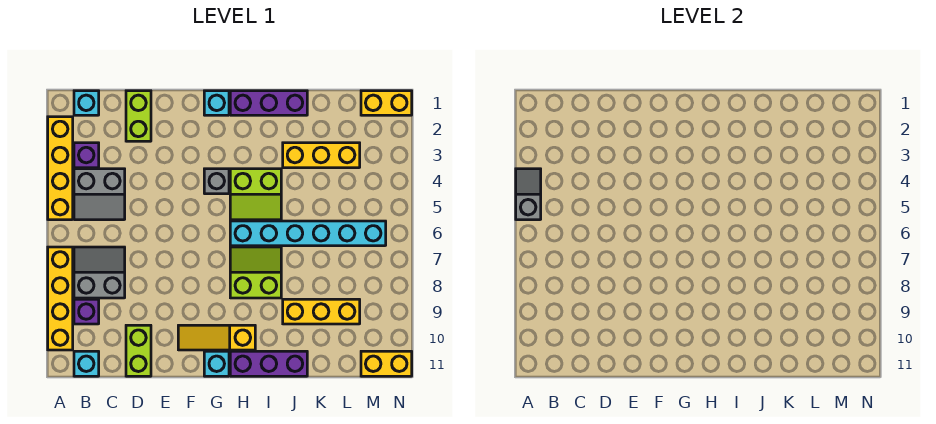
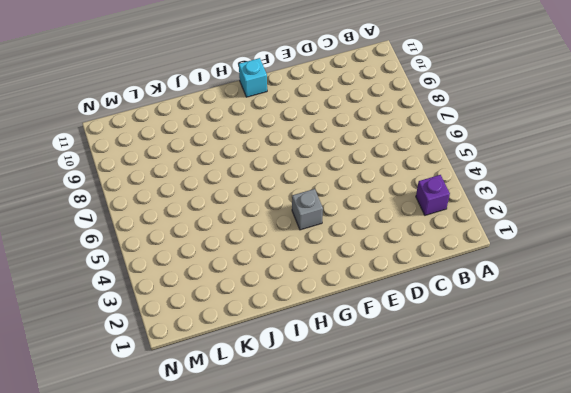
none -> yellow 1x4 brick [48,117,73,220]
none -> yellow 1x4 brick [48,247,73,350]
none -> cyan 1x1 brick [74,91,99,115]

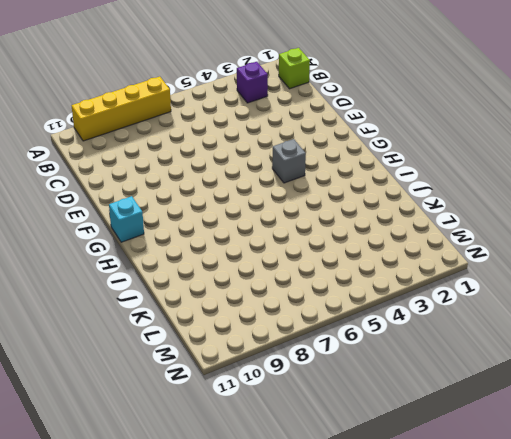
lime 1x1 brick [279,48,310,89] -> cyan 1x1 brick [74,91,99,115]
none -> yellow 1x4 brick [48,117,73,220]
none -> grey 2x2 slope [74,169,125,220]
none -> grey 2x2 slope [74,247,125,298]

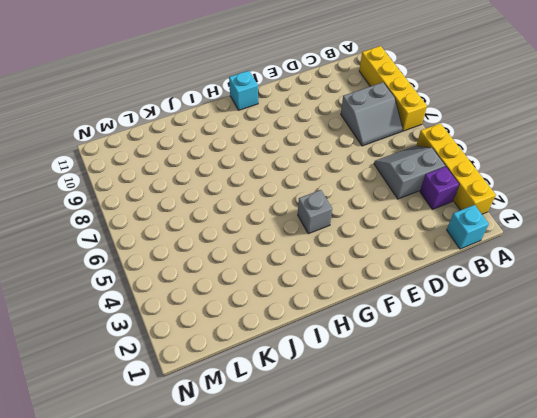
none -> purple 1x1 brick [74,299,99,324]
none -> cyan 1x1 brick [74,351,99,376]
none -> lime 1x2 brick [126,91,151,141]

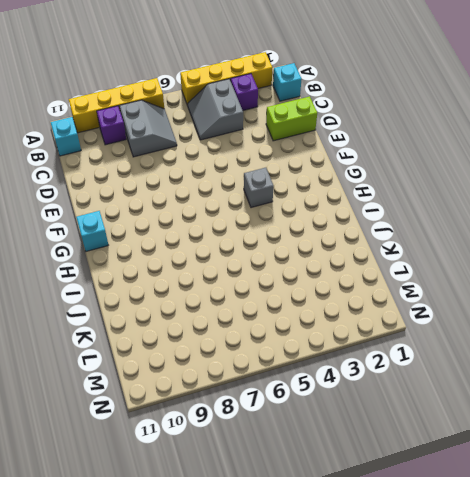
none -> lime 1x2 brick [126,325,151,376]
none -> yellow 1x3 slope [178,325,255,350]
none -> cyan 1x1 brick [204,91,229,115]

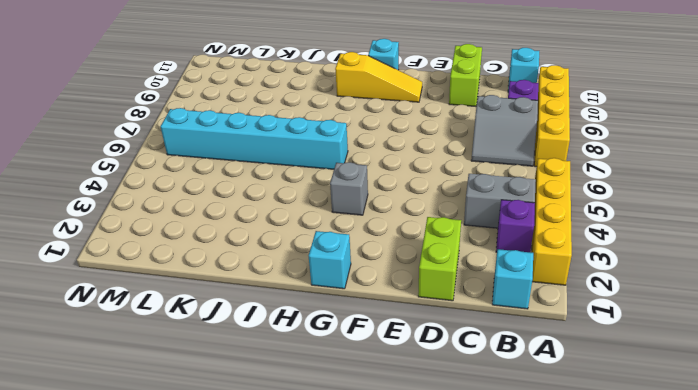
none -> purple 1x3 brick [230,91,307,115]
none -> lime 2x2 slope [230,169,281,220]
none -> lime 2x2 slope [230,247,281,298]

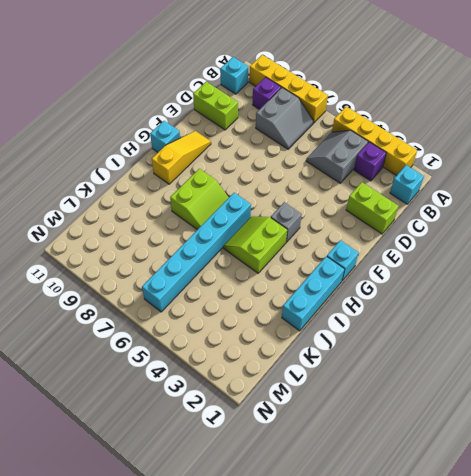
cyan 1x3 brick [282,256,345,331] -> purple 1x3 brick [230,91,307,115]
none -> purple 1x3 brick [230,351,307,376]
none -> yellow 1x3 brick [283,143,360,168]
none -> yellow 1x3 brick [283,299,360,324]

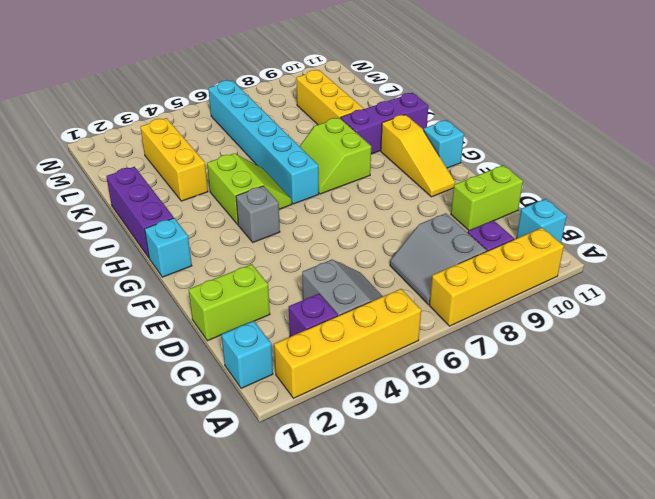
purple 1x3 brick [341,93,428,154] -> purple 1x3 brick turned to [230,351,307,376]
none -> yellow 1x2 brick [361,91,412,115]
none -> yellow 1x2 brick [361,351,412,376]
none -> grey 1x2 slope [516,169,541,220]

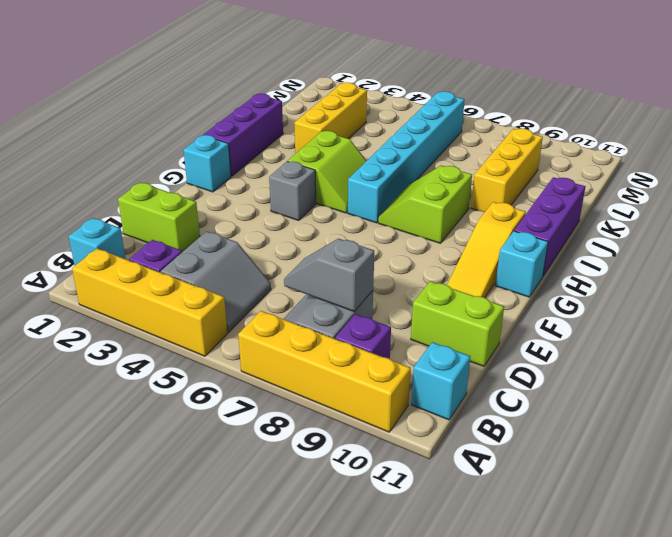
grey 1x2 slope [284,239,374,312] -> grey 1x2 slope moved to [516,169,541,220]
none -> yellow 1x2 brick [361,91,412,115]
none -> yellow 1x2 brick [361,351,412,376]

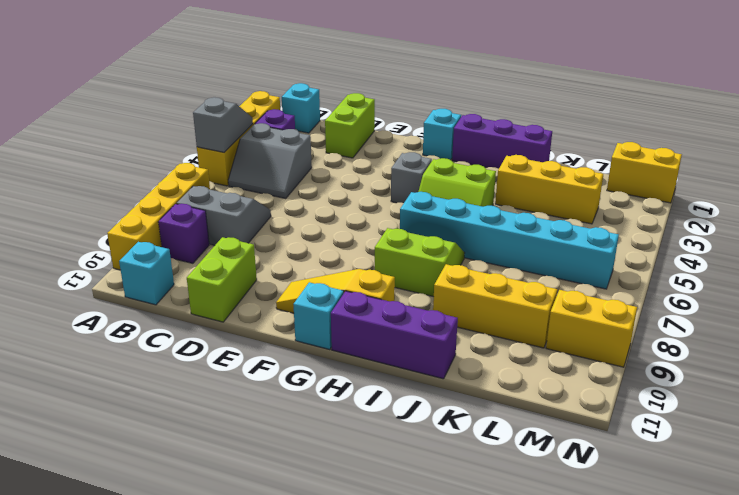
yellow 1x2 brick [546,290,637,367] -> yellow 1x2 brick moved to [361,351,412,376]

